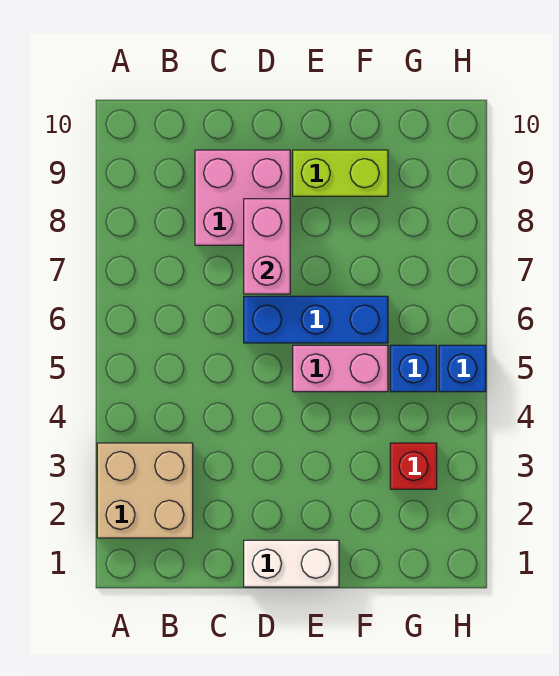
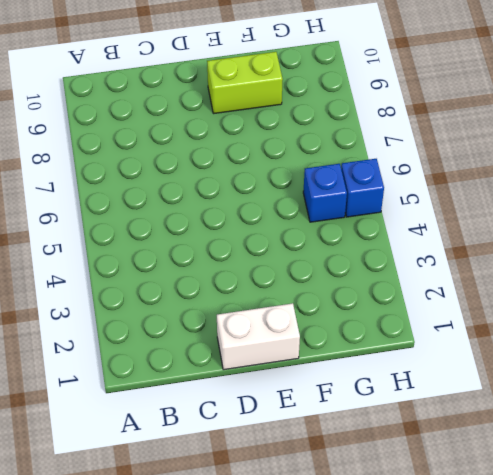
none -> tan 2x2 brick [97,443,193,538]
none -> pink 2x2 brick [195,150,290,245]

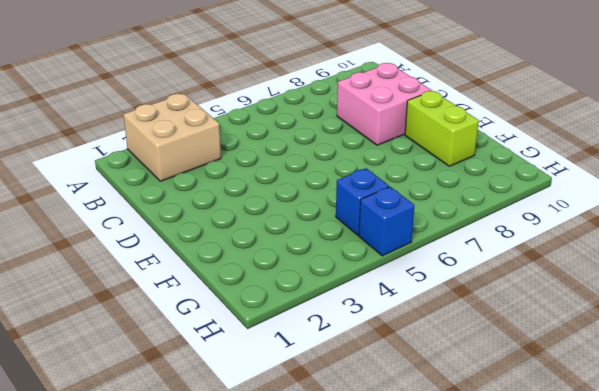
none -> white 1x2 brick [244,540,339,587]
none -> blue 1x3 brick [244,296,388,343]

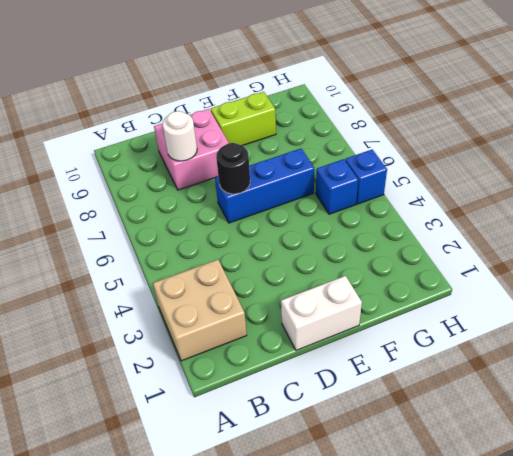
white 1x1 round brick [162,111,197,161] -> none
black 1x1 round brick [216,143,250,194] -> none
none -> pink 1x2 brick [293,345,388,392]
none -> red 1x1 brick [390,443,437,489]

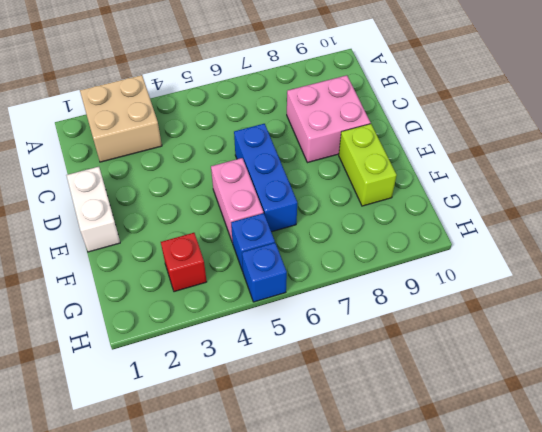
none -> pink 1x2 brick [244,199,290,294]

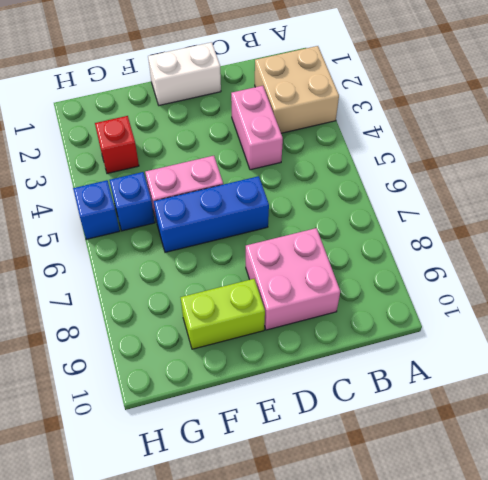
pink 1x2 brick [231,86,283,170] -> pink 1x2 brick moved to [244,199,290,294]

